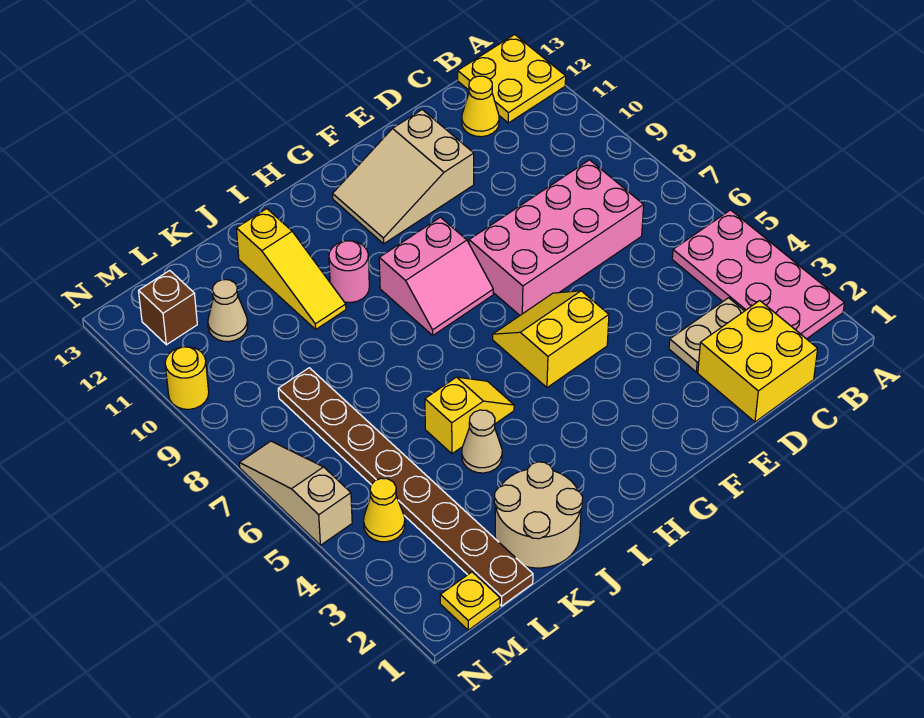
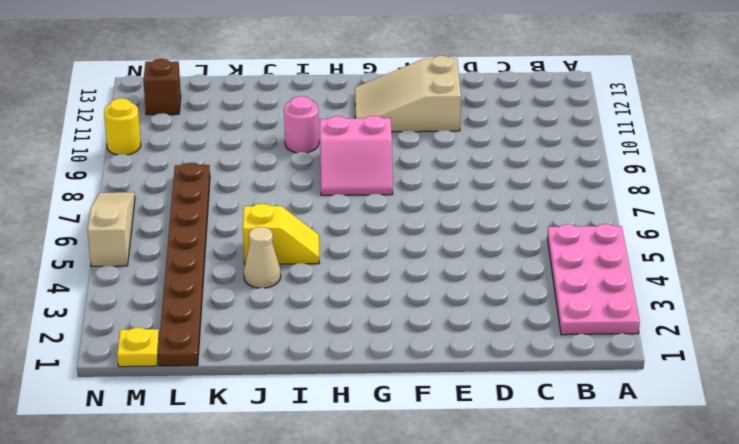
none -> yellow 2x2 plate [458,34,566,123]
none -> yellow 2x2 brick [698,301,818,422]
none -> tan 1x2 plate [669,298,744,372]

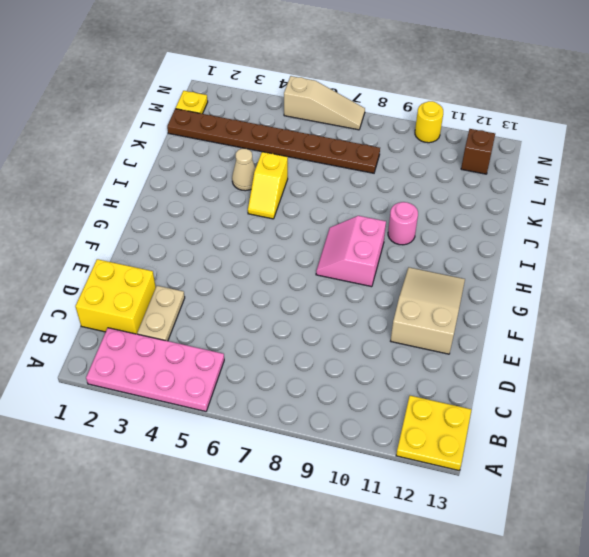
none -> pink 2x4 brick [469,160,644,315]
none -> yellow 1x1 cone [462,76,499,137]
none -> yellow 2x2 slope [493,291,609,388]

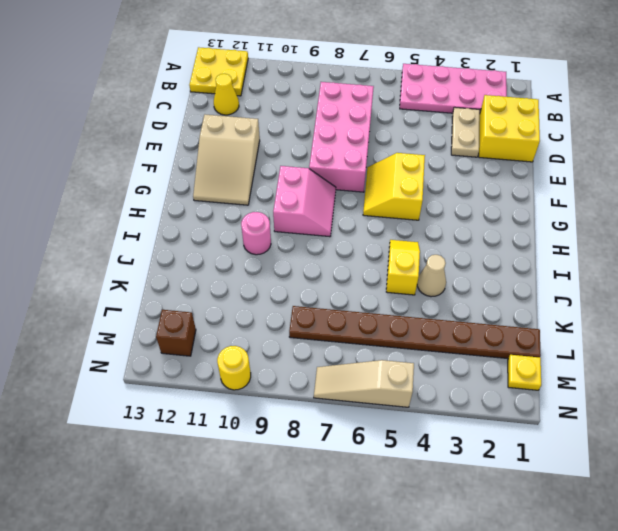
none -> tan 2x2 round brick [494,462,583,568]
none -> yellow 1x3 slope [236,209,346,329]
none -> tan 1x1 cone [208,280,248,342]

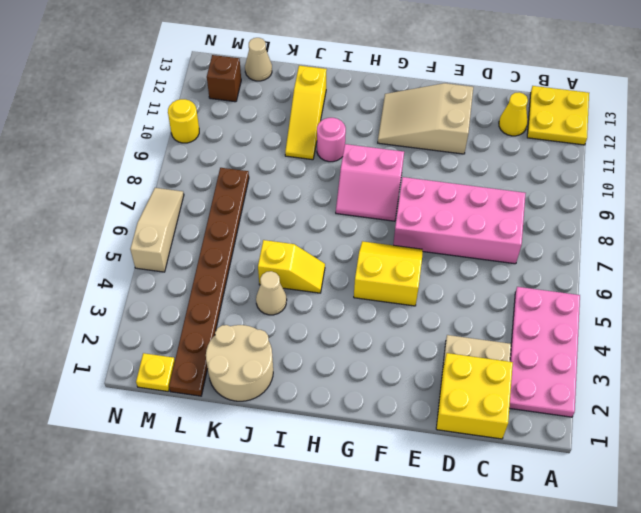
tan 1x1 cone [245,38,272,81] -> tan 1x1 cone moved to [208,280,248,342]
none -> yellow 1x1 cone [364,478,405,542]

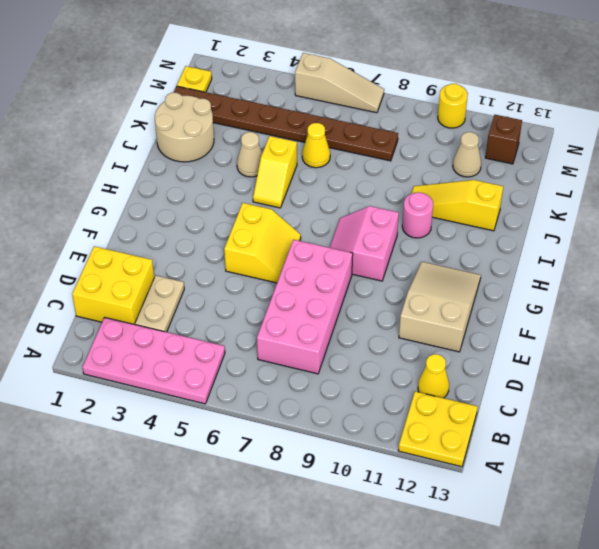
yellow 1x1 cone [302,123,330,168] -> yellow 1x1 cone moved to [364,478,405,542]

